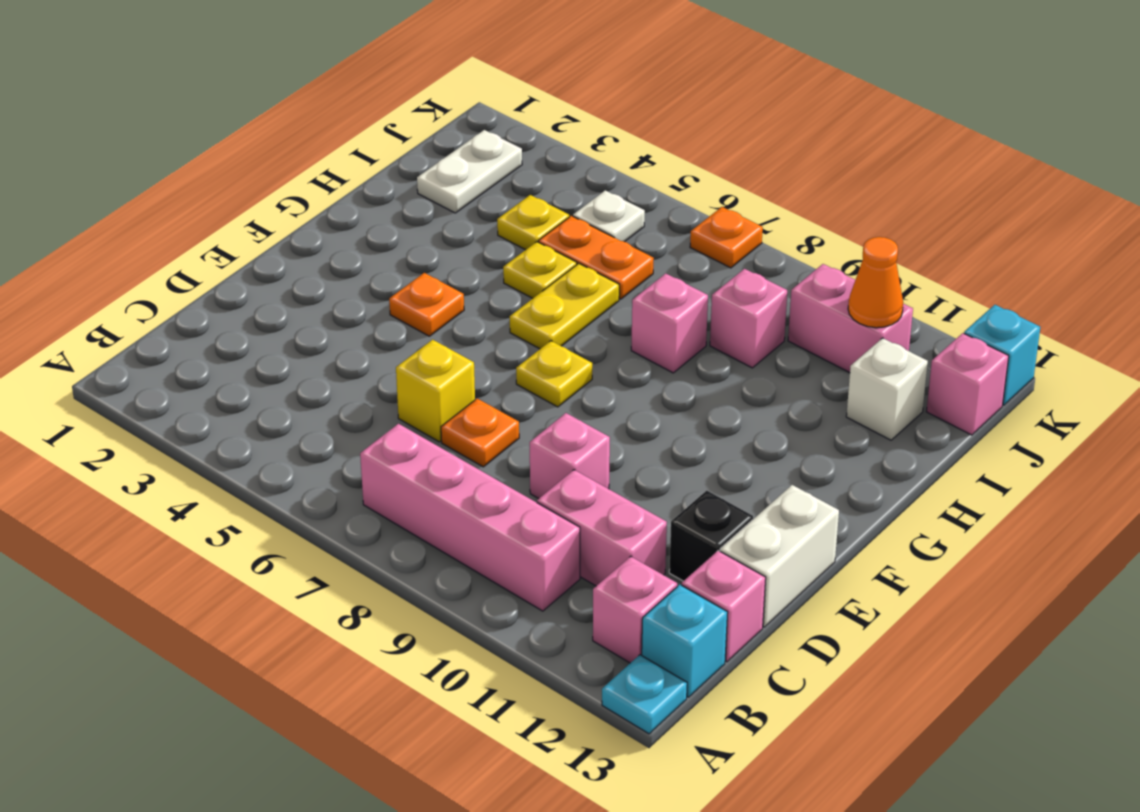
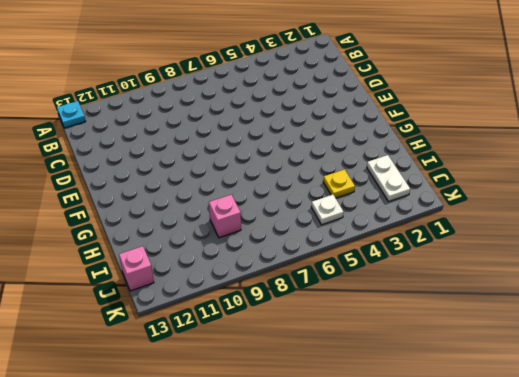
none -> pink 1x4 brick [360,424,580,611]
none -> pink 1x1 brick [593,556,677,663]
none -> cyan 1x1 brick [642,585,728,697]

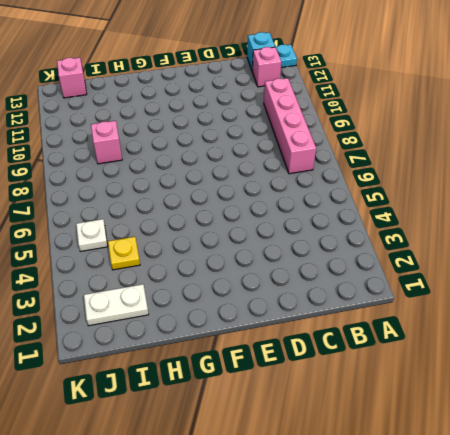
none -> pink 1x2 brick [537,470,667,586]
none -> pink 1x1 brick [682,551,766,662]
none -> yellow 1x1 brick [396,340,475,442]

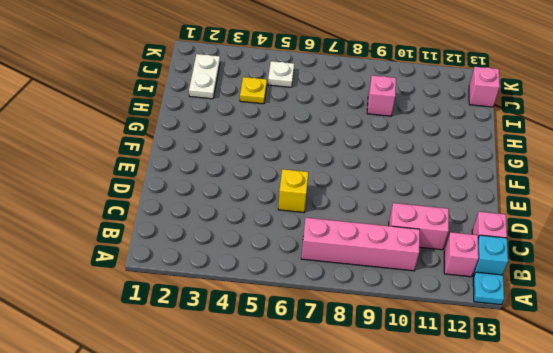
none -> orange 1x1 plate [441,398,519,467]
none -> pink 1x1 brick [530,413,610,499]
none -> black 1x1 brick [669,491,753,581]

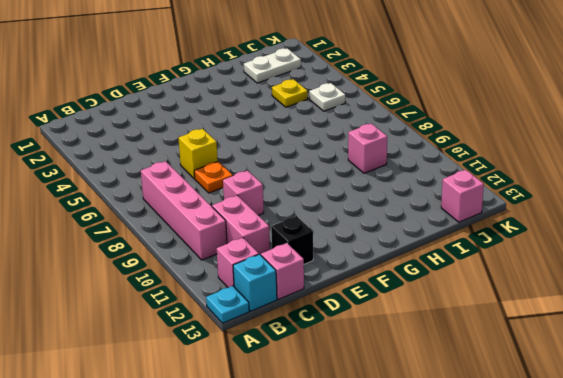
none -> white 1x2 brick [720,485,839,627]
none -> orange 1x1 plate [389,273,464,336]
none -> yellow 1x1 plate [516,341,592,407]

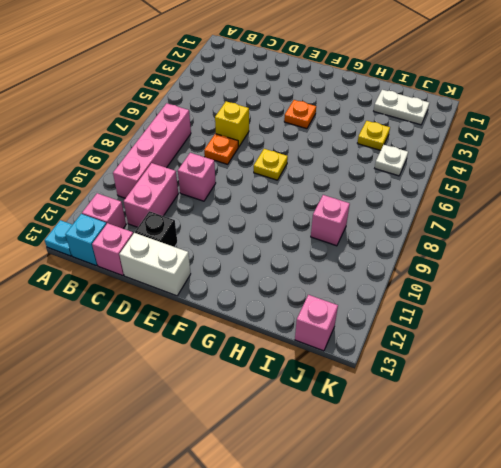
none -> yellow 1x2 plate [510,263,619,349]
none -> yellow 1x1 plate [503,242,577,298]
none -> pink 1x1 brick [631,273,708,373]

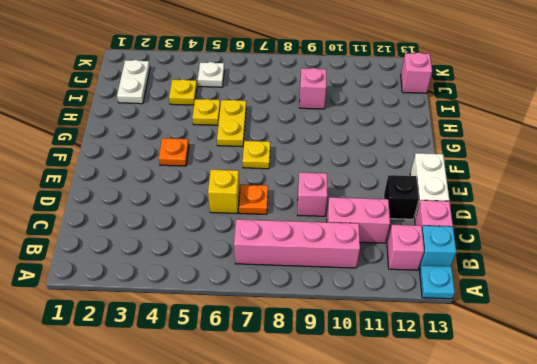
none -> pink 1x1 brick [631,273,708,373]
none -> orange 1x2 plate [539,216,654,299]
none -> white 1x1 brick [846,338,928,440]

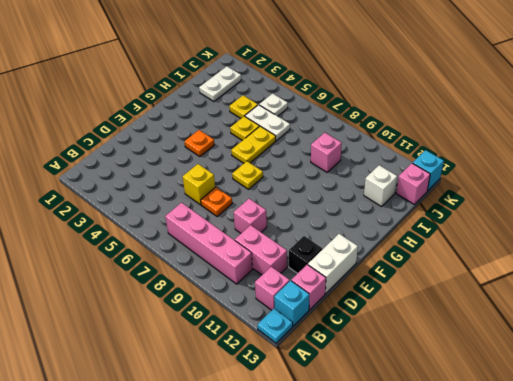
white 1x2 plate [245,105,290,141] -> orange 1x2 plate [539,216,654,299]
none -> pink 1x1 brick [631,273,708,373]
none -> pink 1x2 brick [788,264,913,373]
none -> orange 1x1 plate [690,207,763,268]

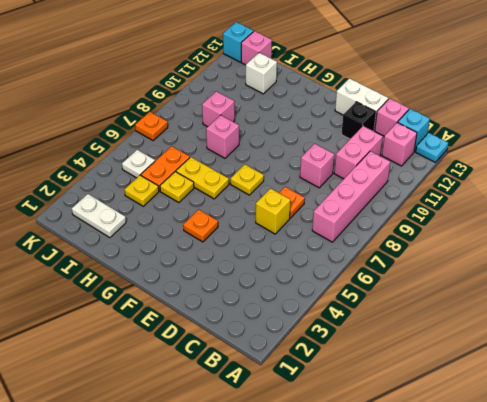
none -> pink 1x2 brick [788,264,913,373]
none -> orange 1x1 cone [848,237,903,328]

